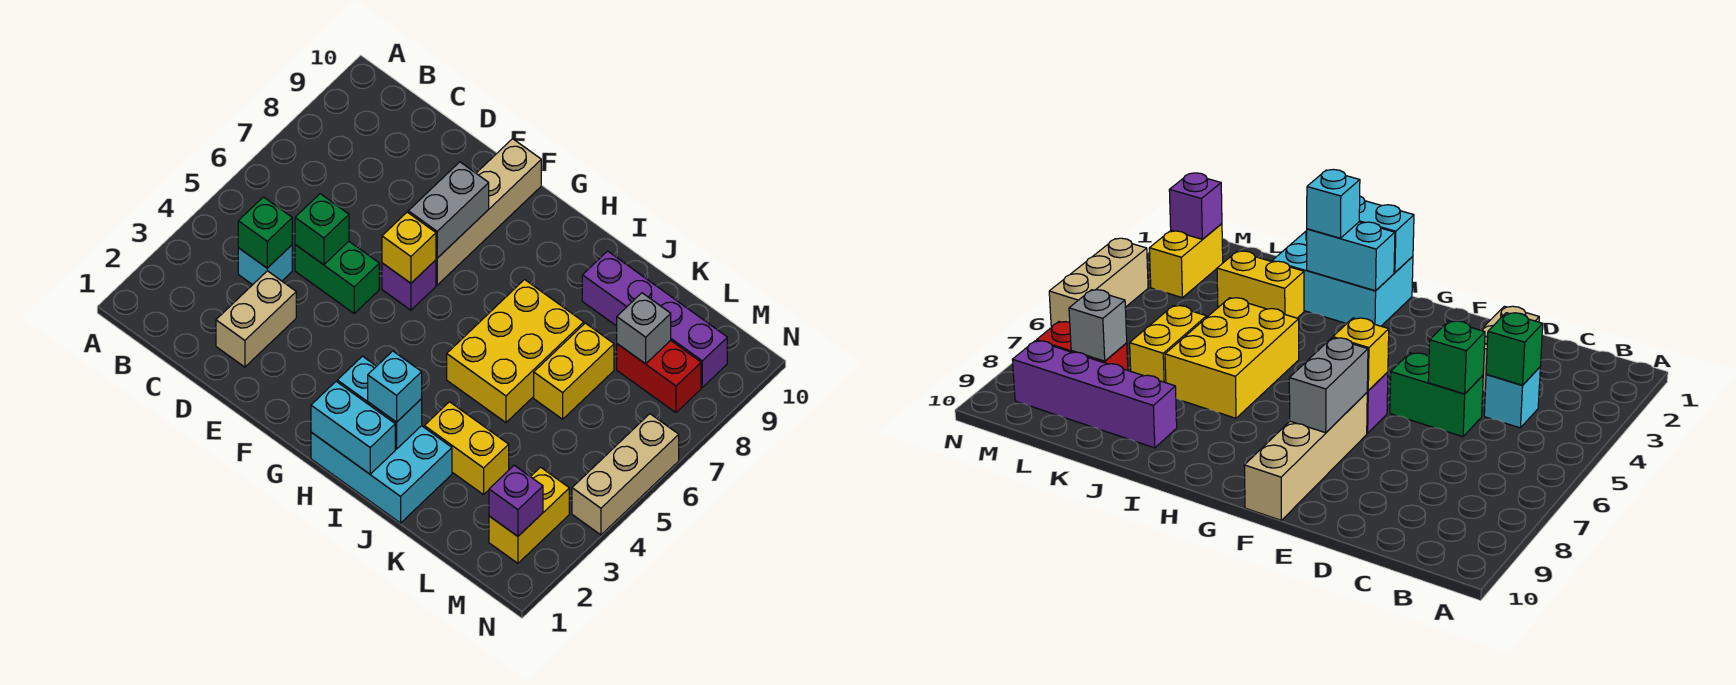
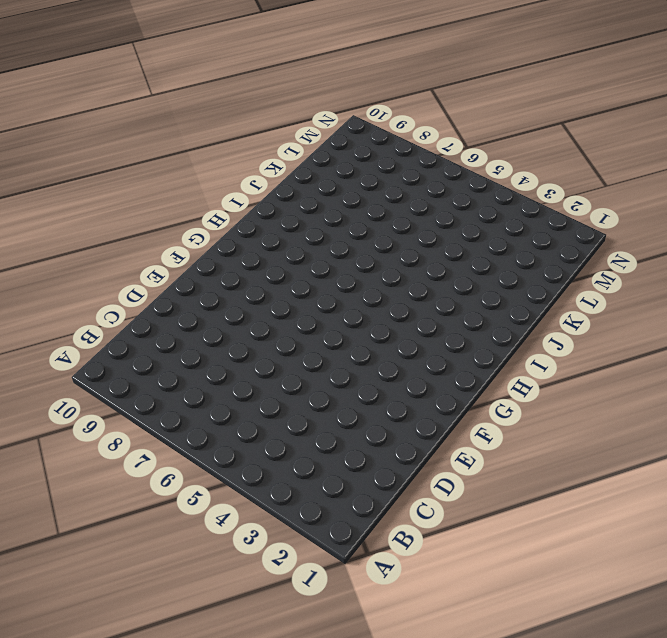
none -> cyan 1x1 brick [238,245,292,285]
none -> tan 1x2 brick [216,271,296,367]
none -> green 1x2 brick [295,241,379,313]

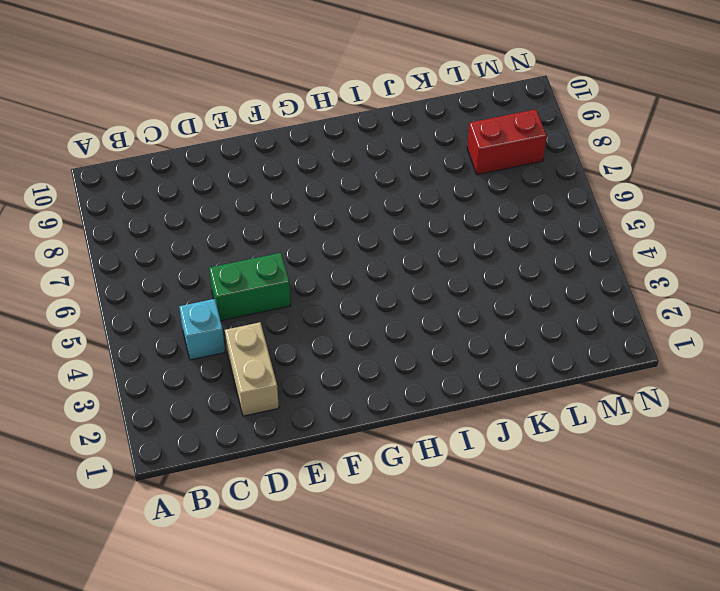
none -> purple 1x1 brick [382,260,436,310]
none -> tan 1x4 brick [436,139,541,285]
none -> cyan 2x3 brick [311,426,452,523]

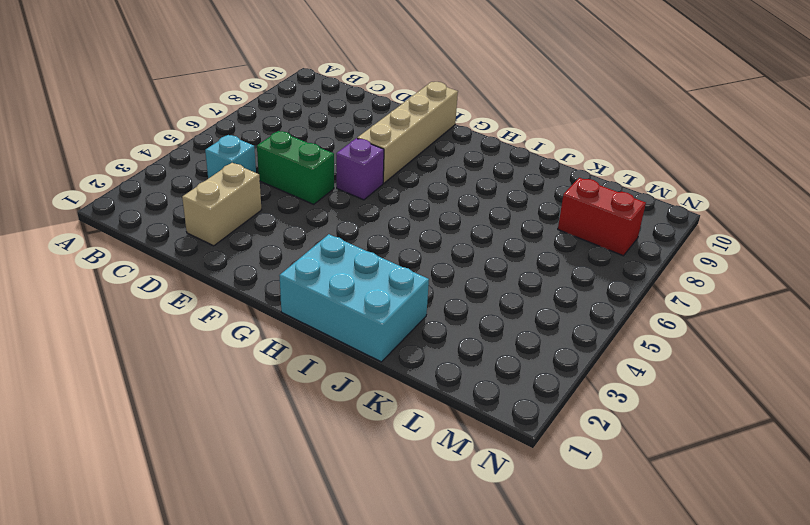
none -> yellow 2x3 brick [447,280,584,423]
none -> yellow 1x2 brick [424,402,509,495]
none -> purple 1x4 brick [582,251,727,387]

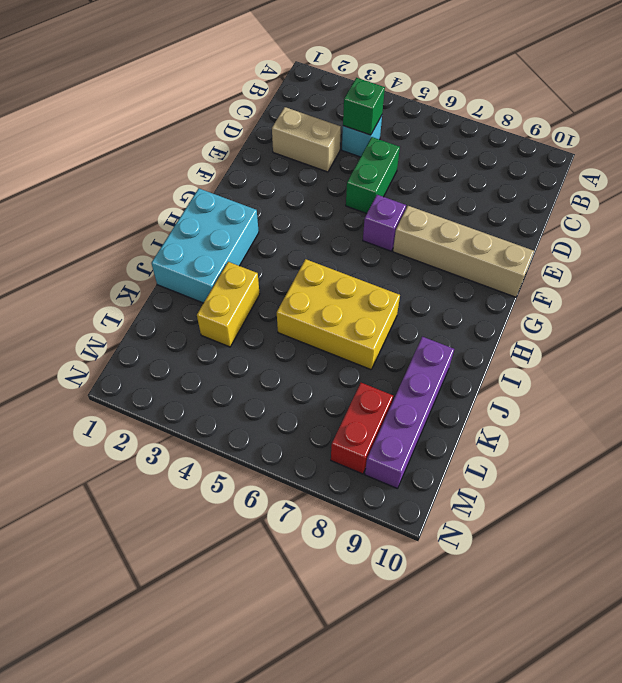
none -> yellow 1x2 brick [534,323,614,419]
none -> yellow 1x2 brick [489,467,569,563]
none -> tan 1x3 brick [572,414,679,535]

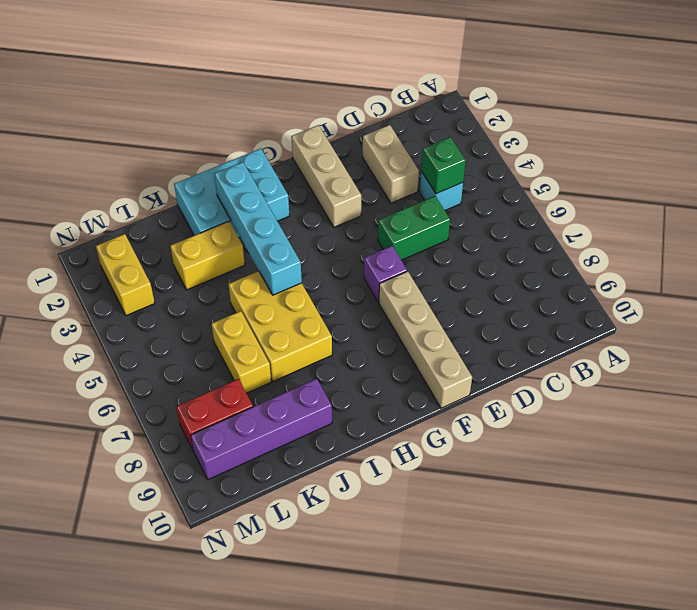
tan 1x3 brick [291,125,361,227] -> tan 1x3 brick moved to [572,414,679,535]
cyan 1x4 brick [214,162,302,295] -> cyan 1x2 brick [337,356,422,449]
none -> green 1x1 brick [295,194,349,265]
none -> yellow 1x1 brick [382,212,436,283]
none -> grey 1x2 brick [408,162,489,258]

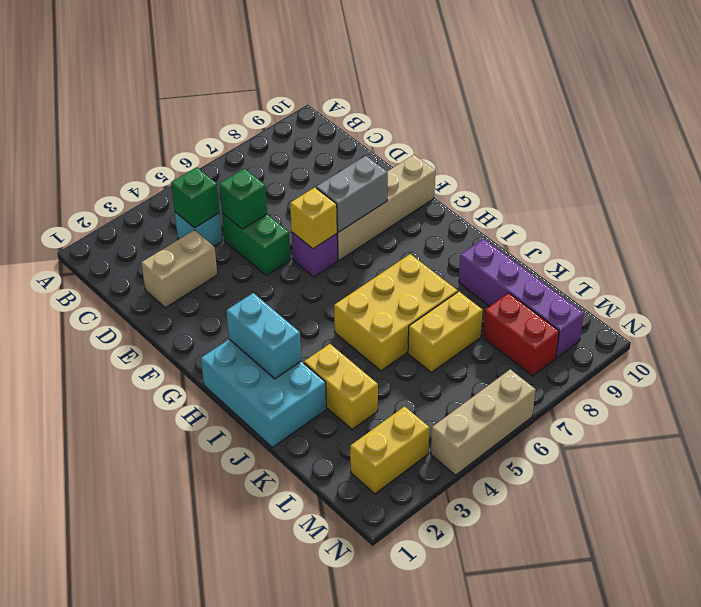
none -> cyan 1x2 brick [311,381,395,474]
none -> grey 1x1 brick [617,293,671,364]
none -> purple 1x1 brick [489,465,543,536]

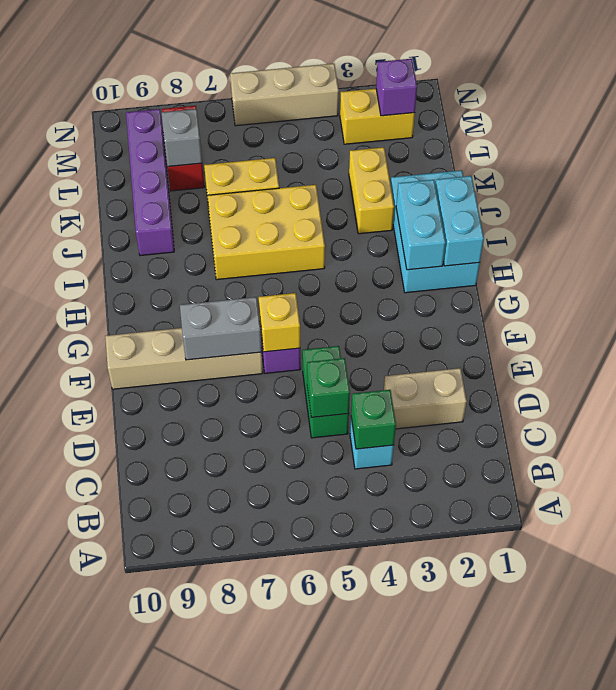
none -> cyan 1x1 brick [368,351,422,422]

